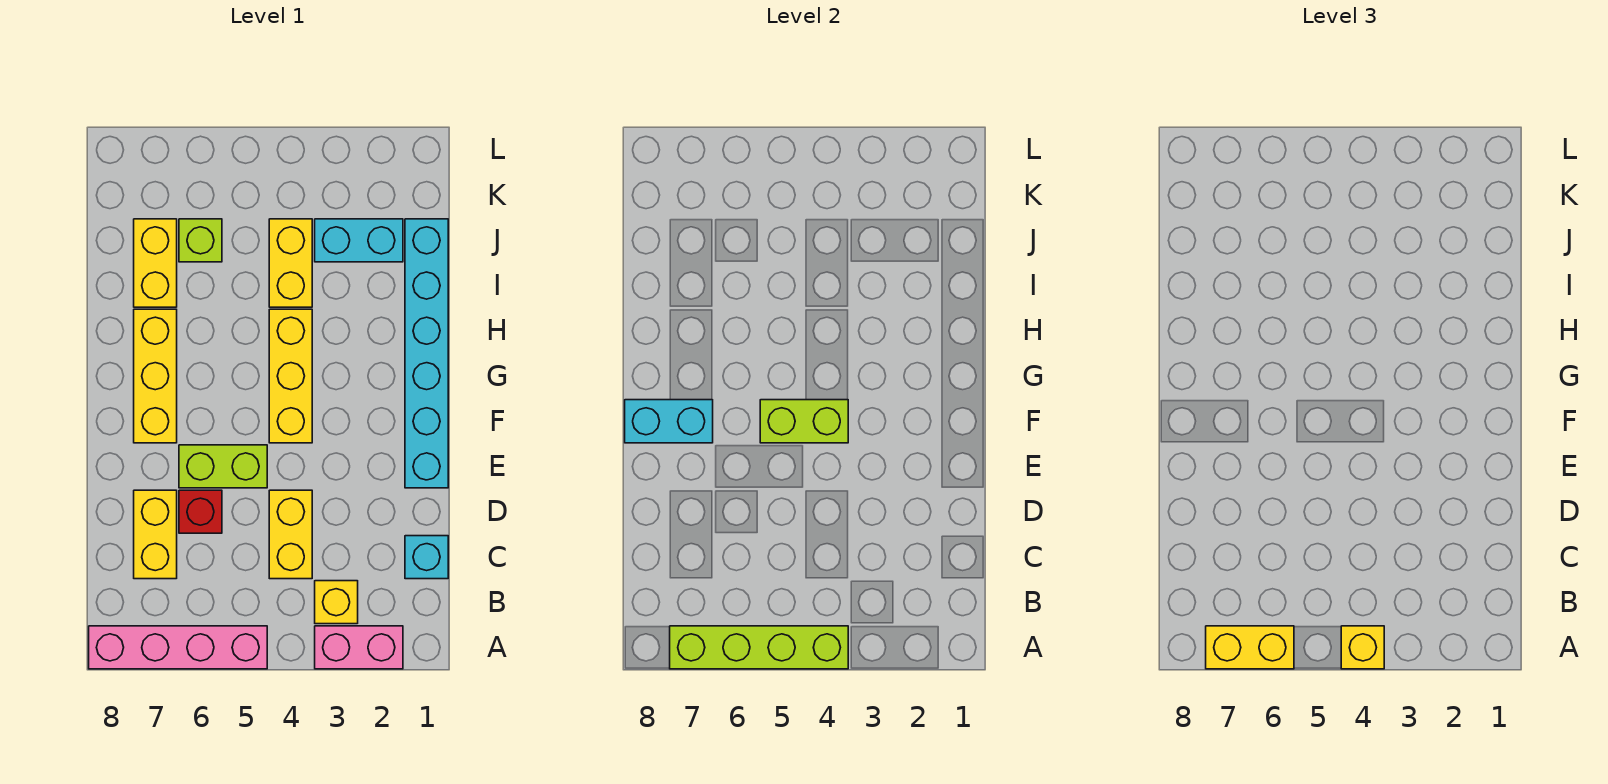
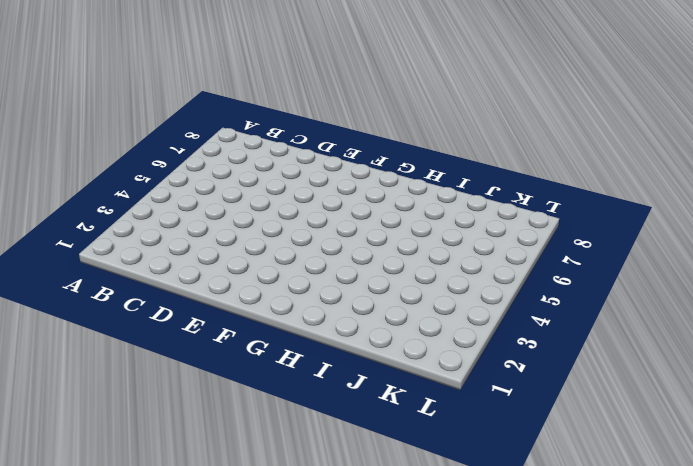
none -> pink 1x2 brick [315,626,403,669]
none -> pink 1x4 brick [89,626,267,669]
none -> yellow 1x1 brick [315,581,358,624]

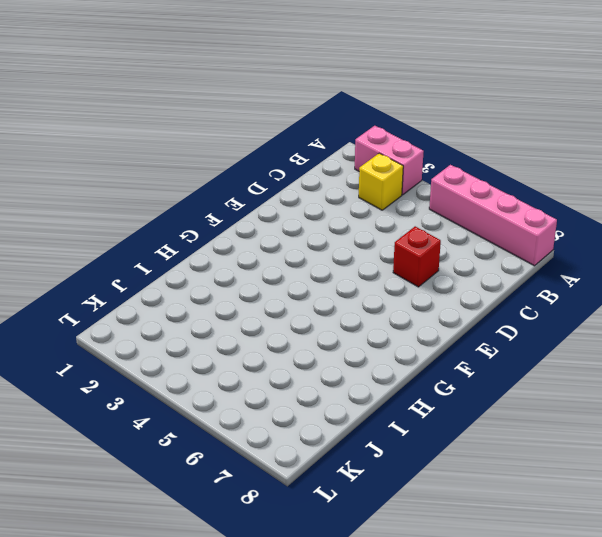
none -> cyan 1x1 brick [405,536,448,579]
none -> yellow 1x2 brick [269,490,312,579]
none -> yellow 1x2 brick [134,490,177,579]

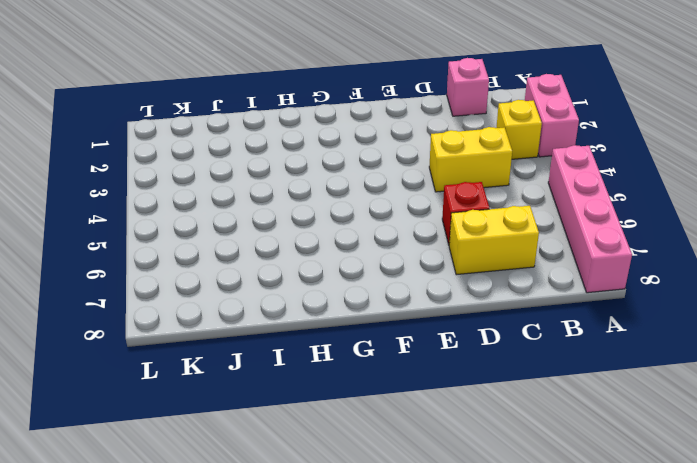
pink 1x1 brick [447,58,489,116] -> cyan 1x1 brick [405,536,448,579]
none -> cyan 1x6 brick [405,219,448,488]
none -> lime 1x2 brick [179,445,267,488]
none -> yellow 1x3 brick [269,309,312,443]

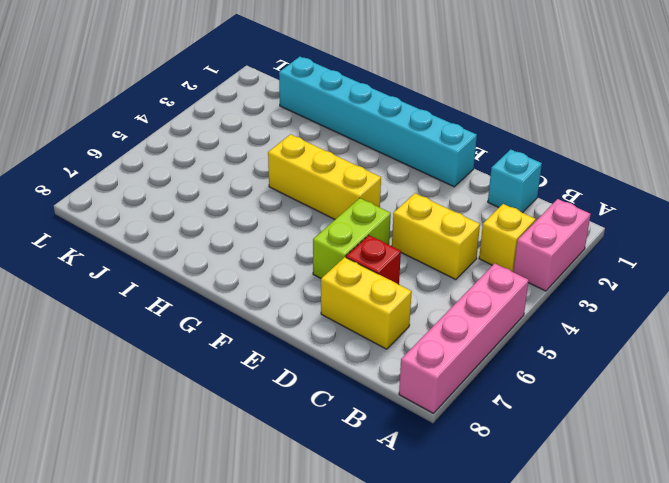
none -> yellow 1x3 brick [134,309,177,443]
none -> yellow 1x2 brick [269,219,312,307]
none -> yellow 1x2 brick [134,219,177,307]

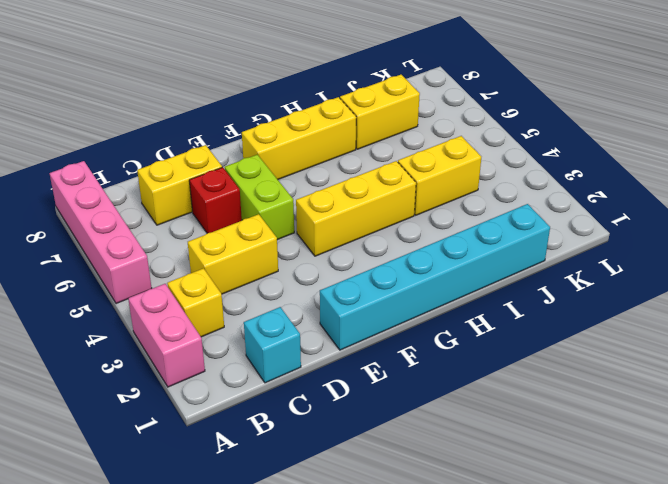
none -> cyan 1x2 brick [315,219,403,262]
none -> lime 1x1 brick [179,219,222,262]
none -> lime 1x4 brick [670,626,848,669]

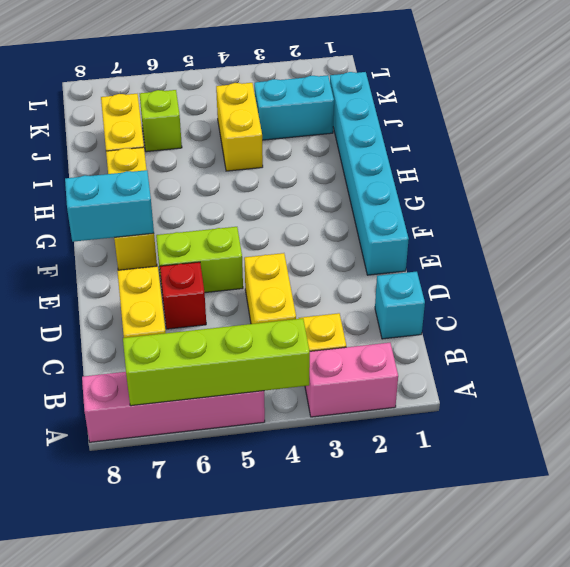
none -> yellow 1x3 brick [269,309,312,443]
none -> lime 1x2 brick [760,400,848,443]
none -> yellow 1x1 brick [1341,626,1384,669]

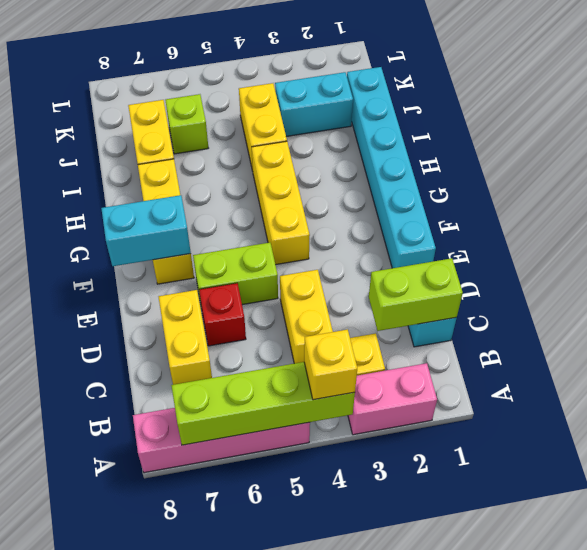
lime 1x2 brick [369,258,463,331] -> lime 1x2 brick moved to [760,400,848,443]
none -> yellow 1x2 brick [1206,626,1294,669]

